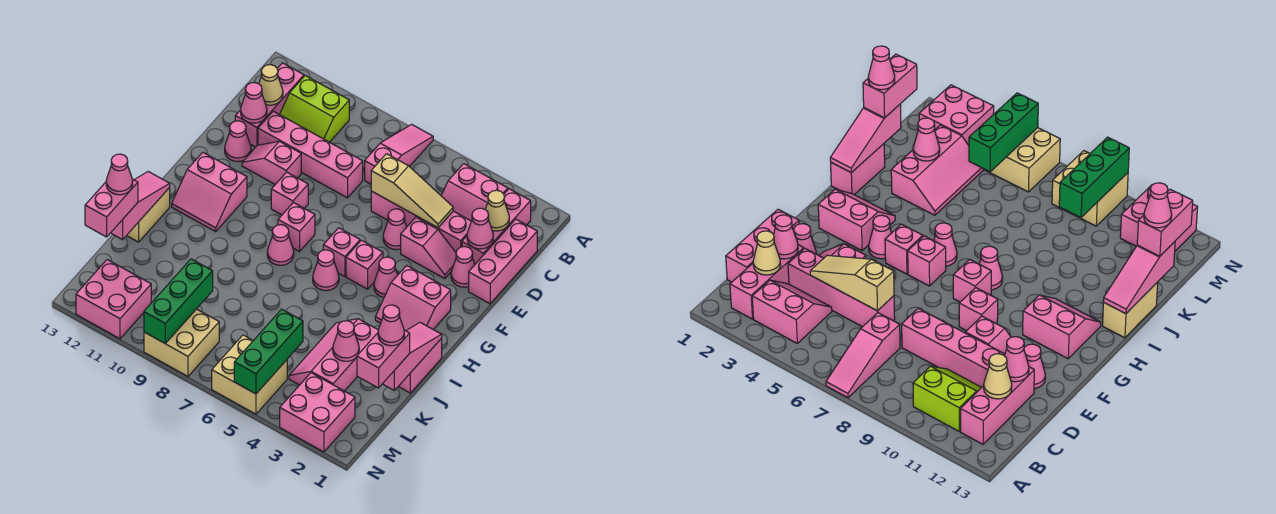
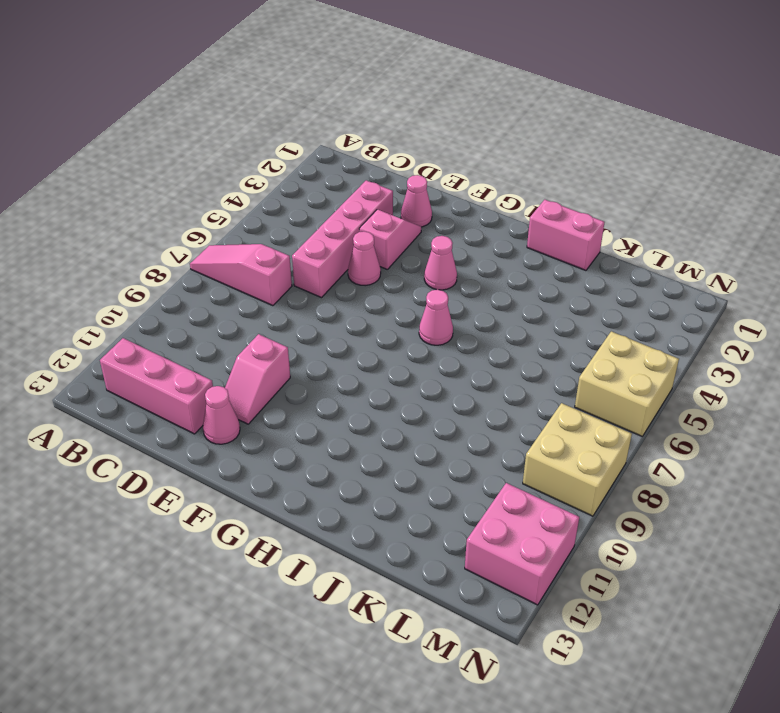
none -> pink 1x3 brick [462,189,531,264]
none -> pink 2x2 slope [441,164,508,221]
none -> lime 2x2 slope [280,76,349,142]
none -> pink 1x3 brick [469,219,537,304]

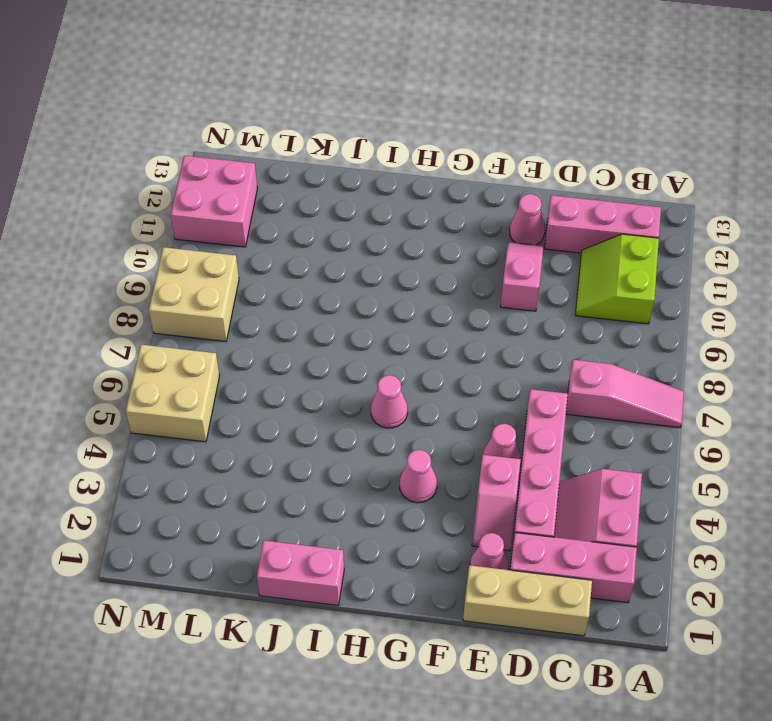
tan 1x3 brick [463,565,592,636] -> pink 1x3 brick [469,219,537,304]
none -> pink 1x4 brick [258,111,363,198]
none -> pink 1x1 brick [271,172,308,215]
none -> pink 2x2 slope [375,265,451,331]
none -> pink 1x1 brick [346,240,383,289]

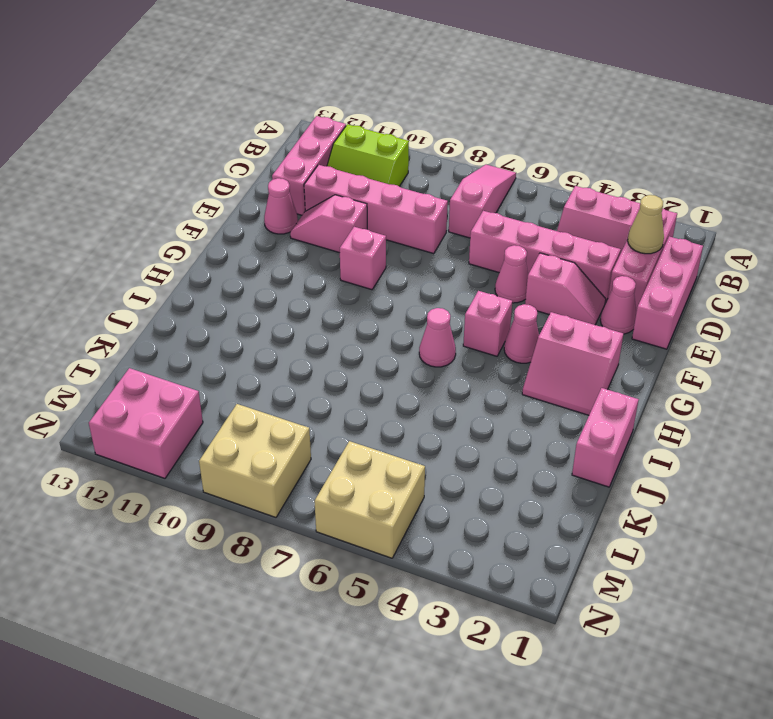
none -> pink 1x1 brick [323,228,360,277]
none -> pink 1x1 brick [278,203,315,251]
none -> pink 2x2 slope [172,152,247,231]
none -> pink 1x1 cone [267,225,294,265]

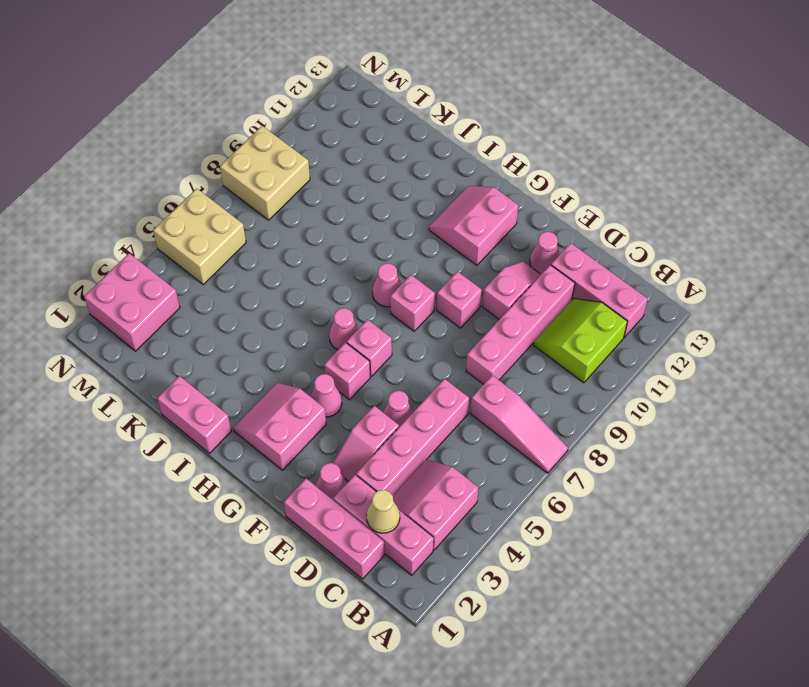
none -> tan 1x2 brick [127,188,170,242]
none -> pink 2x3 slope [289,319,378,391]
none -> pink 2x2 brick [76,260,151,339]
none -> tan 1x1 cone [259,65,283,105]

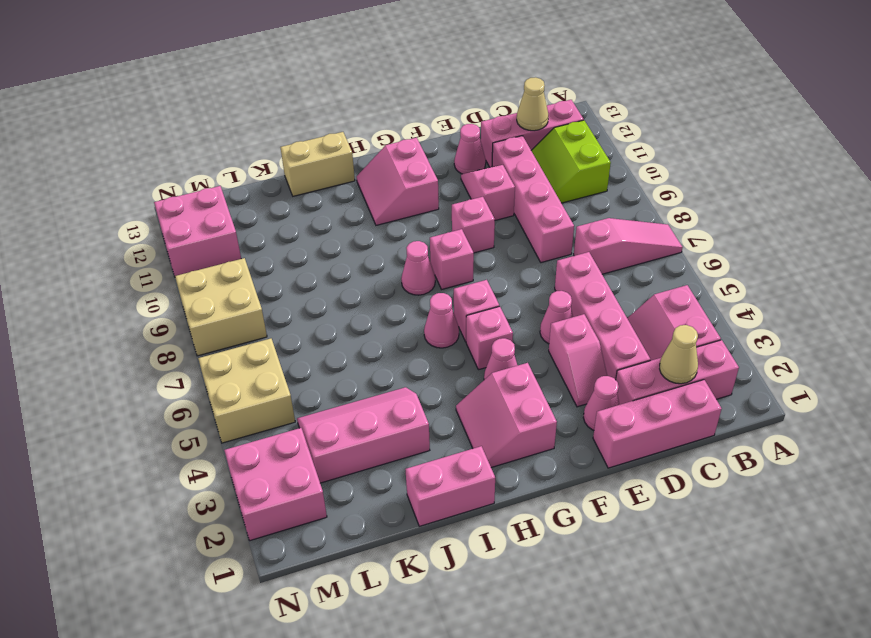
none -> pink 1x1 cone [467,208,493,249]
none -> tan 1x3 slope [371,154,453,228]
none -> pink 1x1 cone [241,82,267,123]
none -> pink 1x3 slope [383,323,442,390]

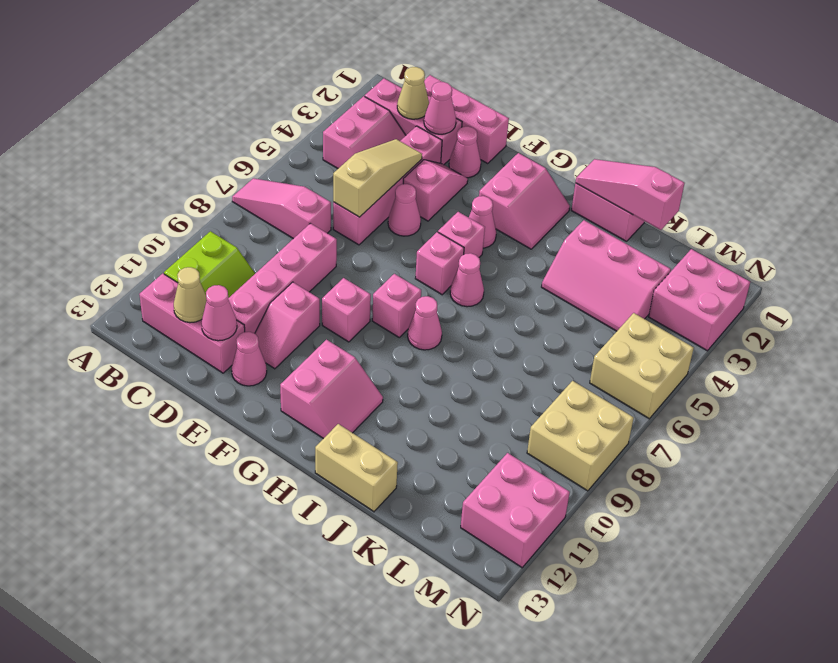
none -> pink 1x3 slope [111,172,170,240]
none -> pink 1x1 cone [333,321,359,361]
none -> green 1x3 brick [234,309,303,394]
none -> green 1x3 brick [144,259,213,344]

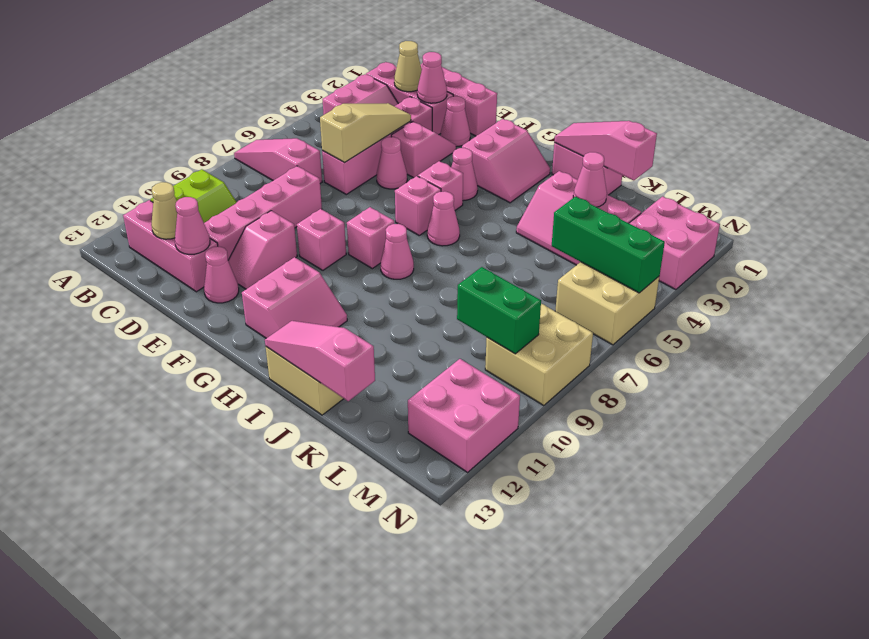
green 1x2 brick [457,267,541,354] -> green 1x3 brick [144,259,213,344]
none -> pink 1x2 brick [357,330,410,388]
none -> pink 1x2 brick [85,179,138,237]
none -> pink 1x1 cone [378,305,404,346]
none -> pink 1x1 cone [106,154,133,195]

